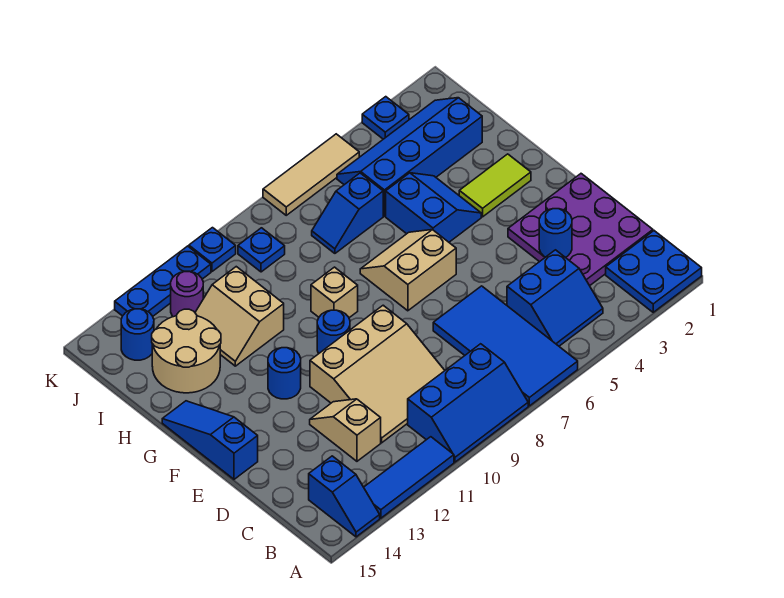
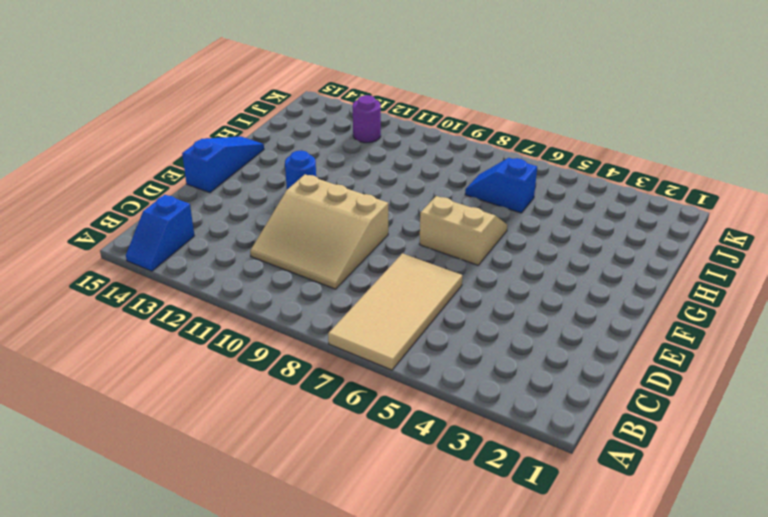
tan 2x4 tile [328,253,463,370] -> blue 2x4 tile [433,286,578,406]
none -> blue 2x2 plate [606,231,702,312]
none -> blue 2x3 slope [408,344,528,462]
none -> blue 1x3 tile [364,437,454,518]

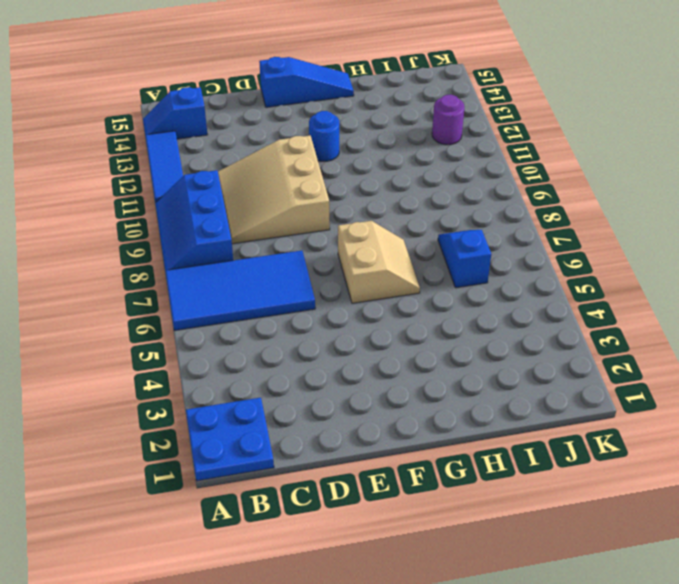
none -> blue 2x2 slope [507,250,603,346]
none -> purple 3x3 plate [508,174,653,286]
none -> tan 1x2 slope [310,399,381,461]

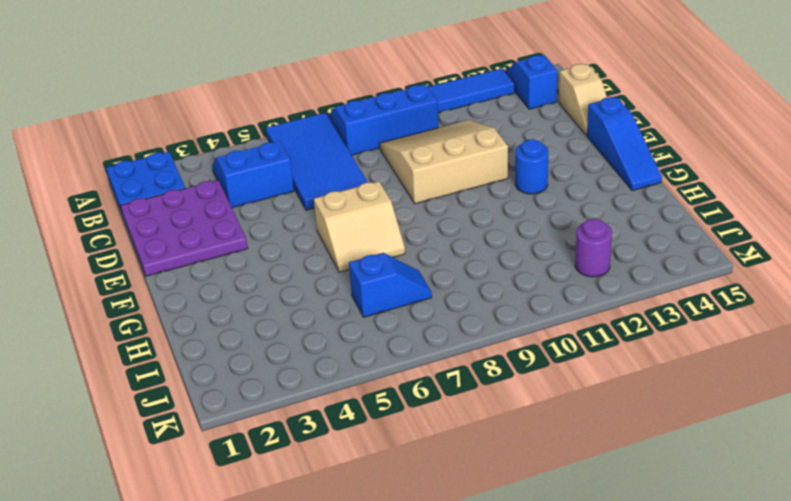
tan 1x2 slope [559,64,607,136] -> tan 1x2 slope moved to [310,399,381,461]
none -> blue 1x1 round brick [317,310,350,354]
none -> lime 1x2 tile [459,154,531,217]
none -> blue 2x2 slope [386,173,481,242]

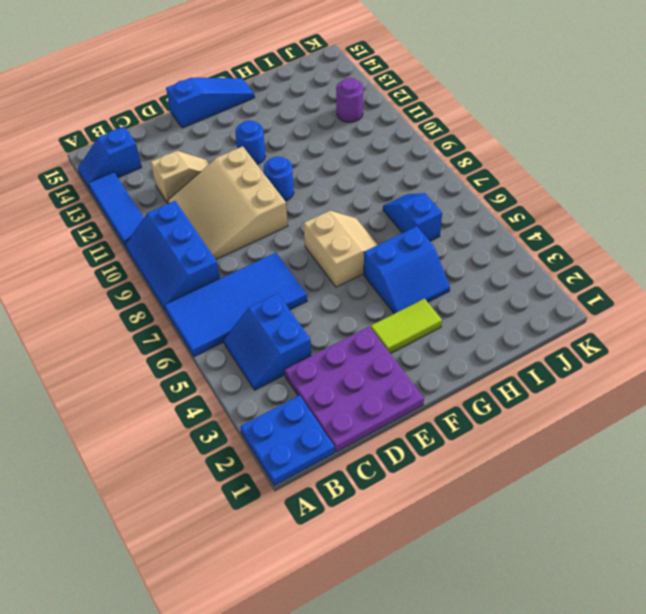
lime 1x2 tile [371,299,442,354] -> lime 1x2 tile turned to [459,154,531,217]
none -> tan 1x1 brick [311,267,358,318]
none -> tan 2x2 slope [195,267,284,366]
none -> tan 2x2 round brick [152,309,221,393]

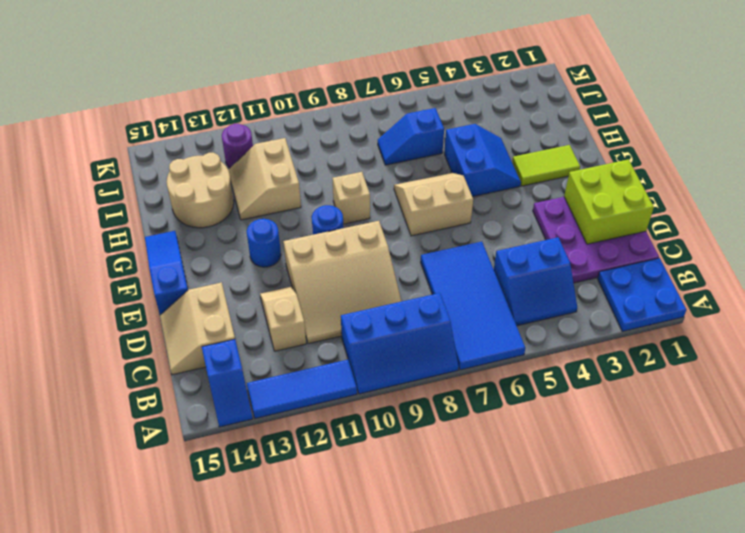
tan 2x2 slope [160,283,235,375] -> none
lime 2x2 brick [564,160,654,244] -> none
none -> blue 2x4 slope [337,98,482,216]
none -> blue 1x1 plate [238,228,285,272]
none -> blue 1x1 round brick [121,309,154,360]

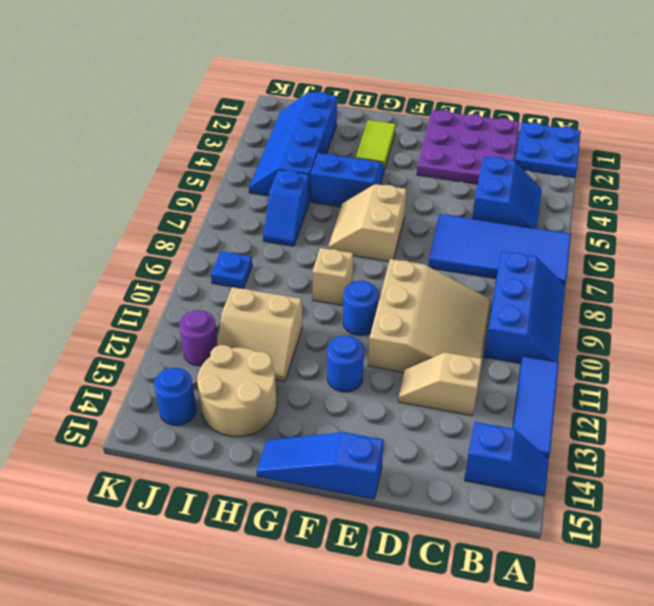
none -> blue 1x1 plate [362,97,409,139]
none -> tan 1x3 tile [263,134,359,215]
none -> blue 1x1 plate [189,228,236,271]

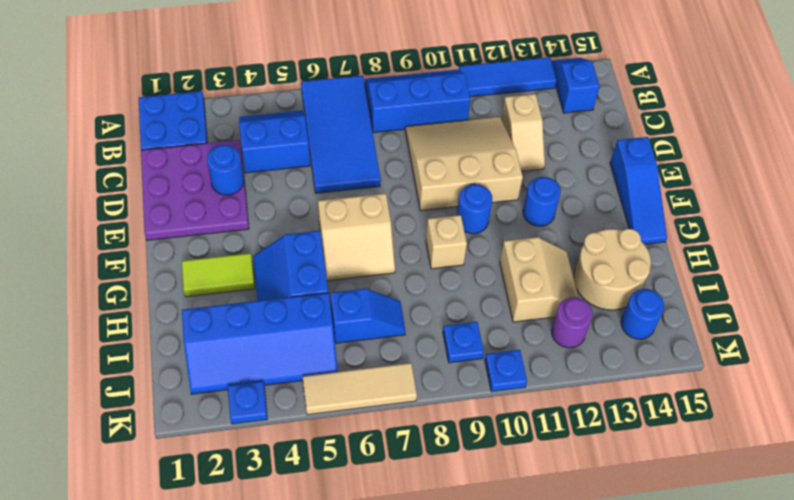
none -> blue 1x3 plate [115,246,211,316]

